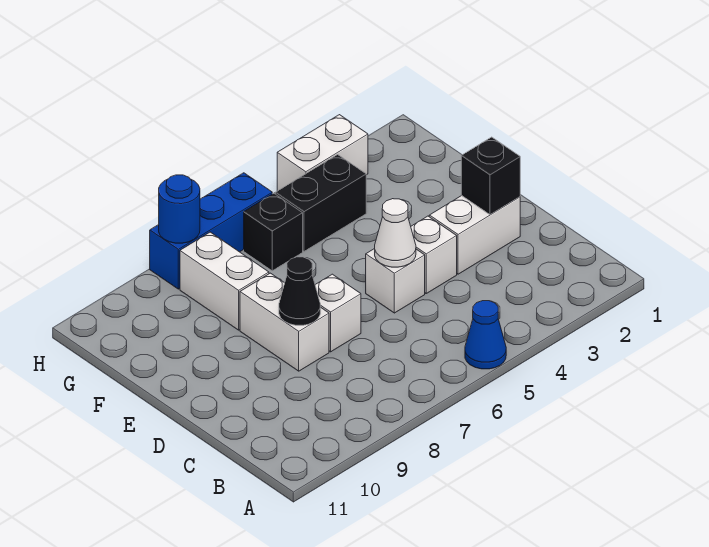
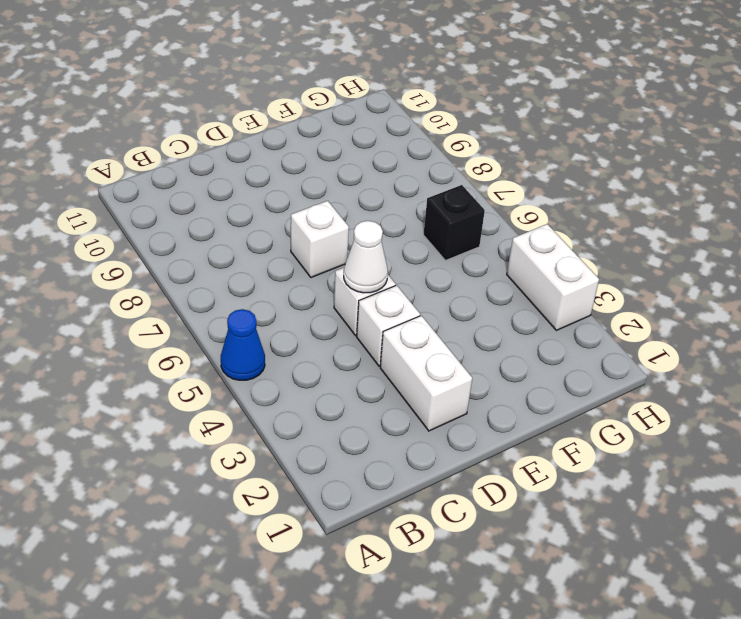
none -> white 1x2 brick [240,273,329,371]
none -> white 1x2 brick [180,232,269,330]
none -> black 1x2 brick [275,155,366,251]

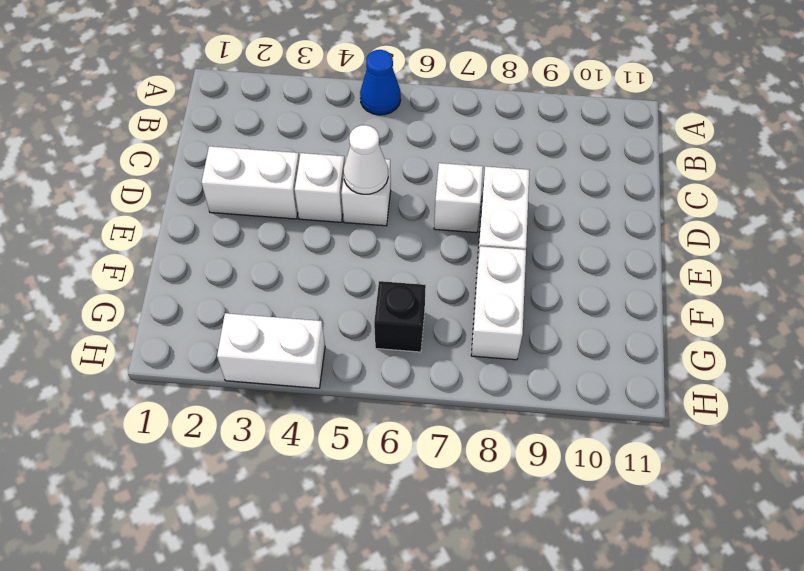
none -> black 1x2 brick [275,155,366,251]
none -> blue 1x3 brick [150,173,272,289]
none -> black 1x1 brick [461,137,520,215]

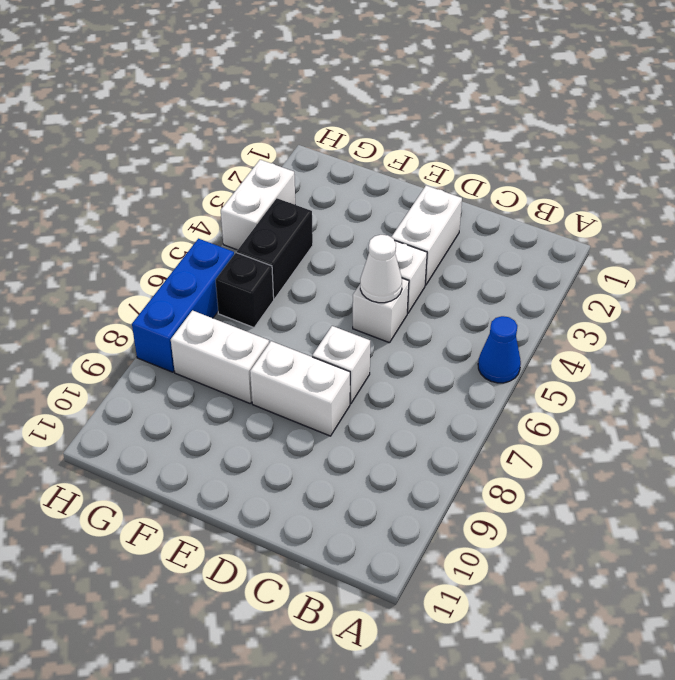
none -> black 1x1 brick [461,137,520,215]
none -> black 1x1 cone [279,257,320,325]
none -> blue 1x1 round brick [159,175,200,243]

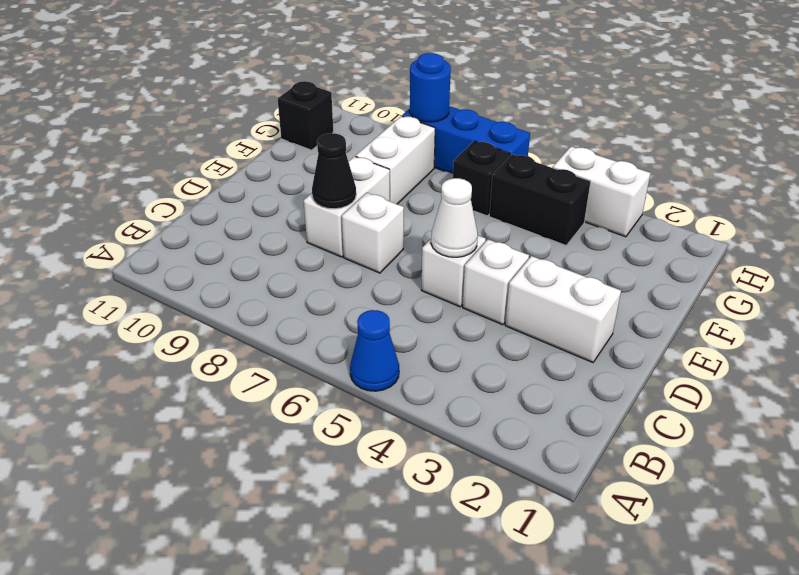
black 1x1 brick [278,81,333,150] -> black 1x1 brick moved to [461,137,520,215]

